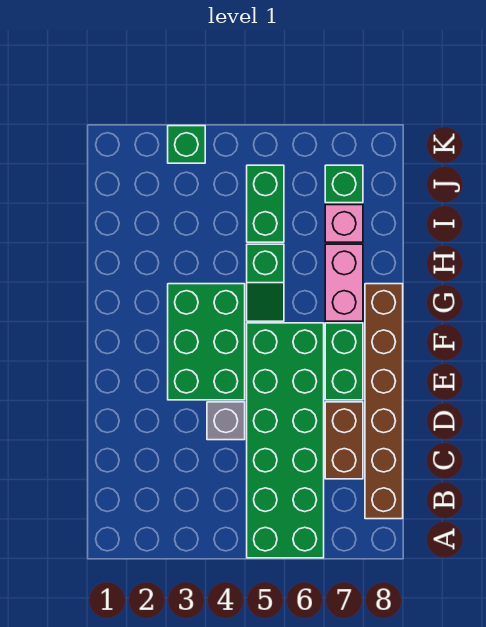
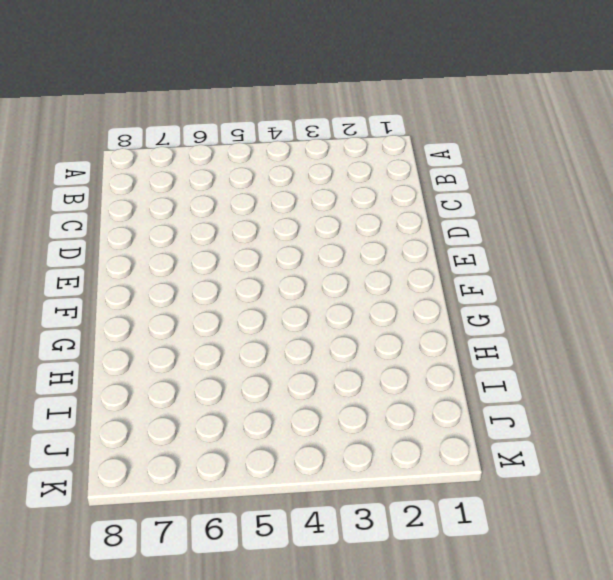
none -> green 2x6 brick [247,323,324,558]
none -> brown 1x6 brick [365,284,403,519]
none -> brown 1x2 brick [325,402,363,479]

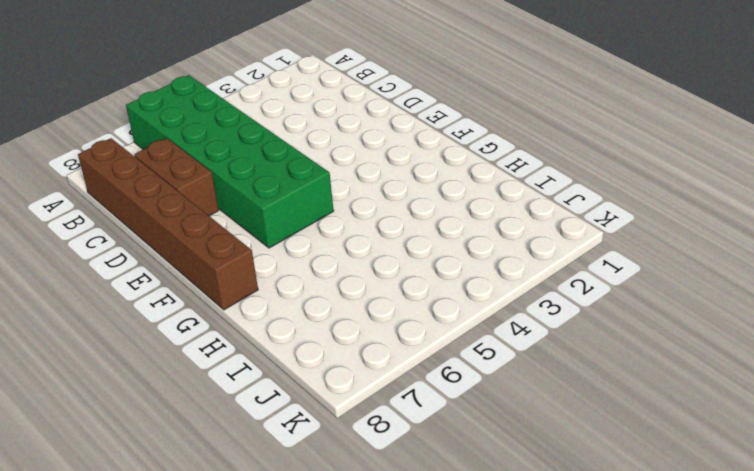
none -> grey 1x1 brick [207,402,245,440]
none -> green 2x3 brick [168,284,245,400]
none -> green 1x2 brick [325,323,363,400]

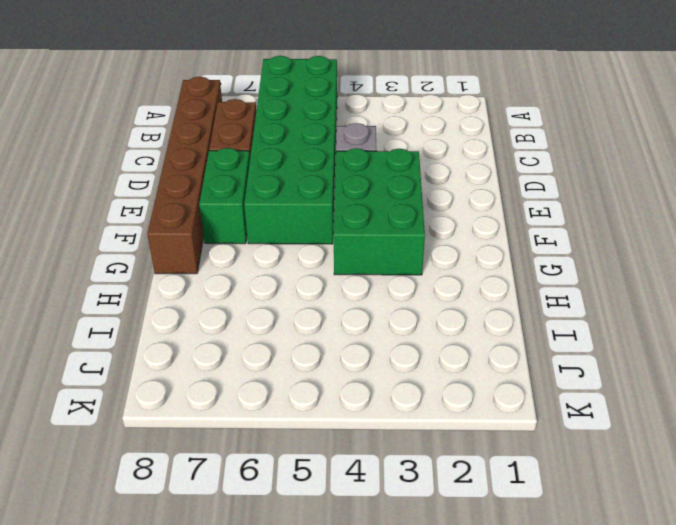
none -> green 1x2 slope [247,244,284,321]
none -> pink 1x2 brick [325,244,363,321]
none -> green 1x2 brick [247,165,284,242]

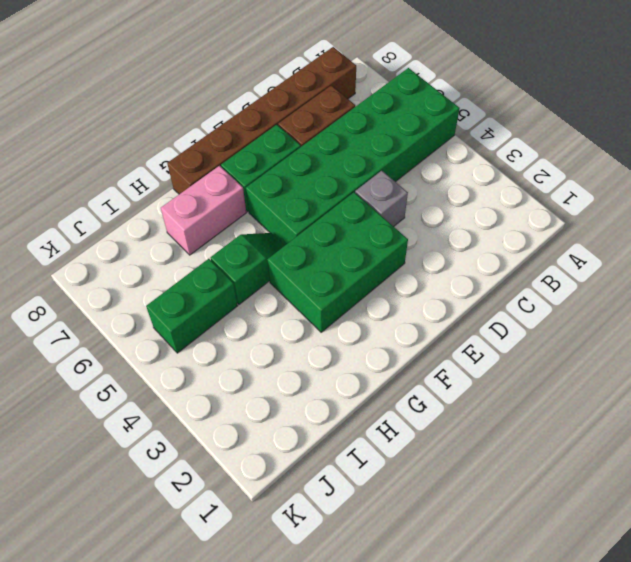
none -> pink 1x1 brick [325,205,363,242]
none -> green 1x1 brick [325,165,363,203]
none -> green 1x1 brick [168,126,205,163]

